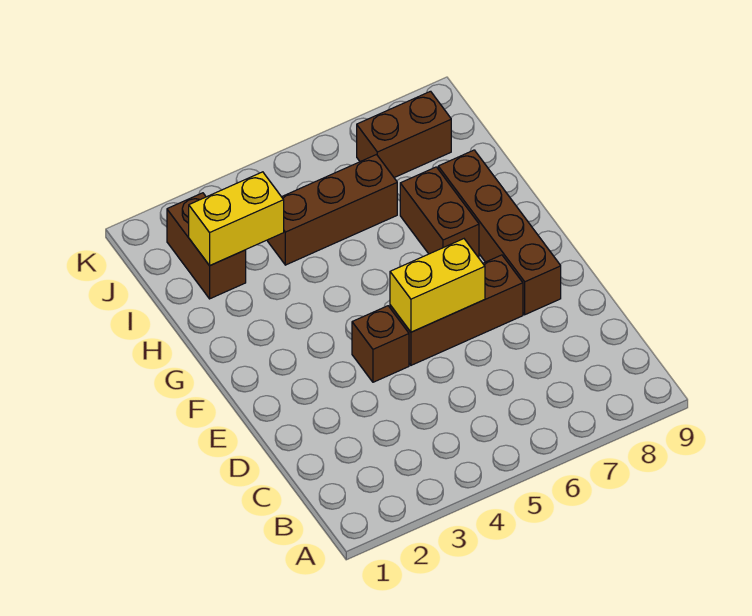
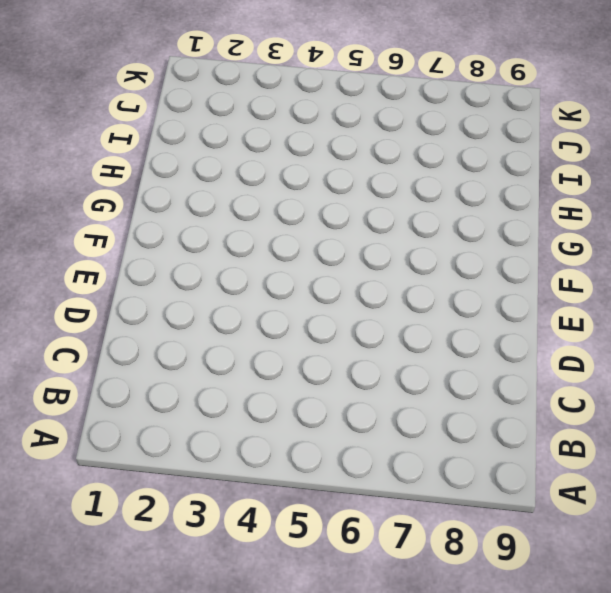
none -> brown 1x1 brick [352,306,409,382]
none -> brown 1x3 brick [390,255,523,365]

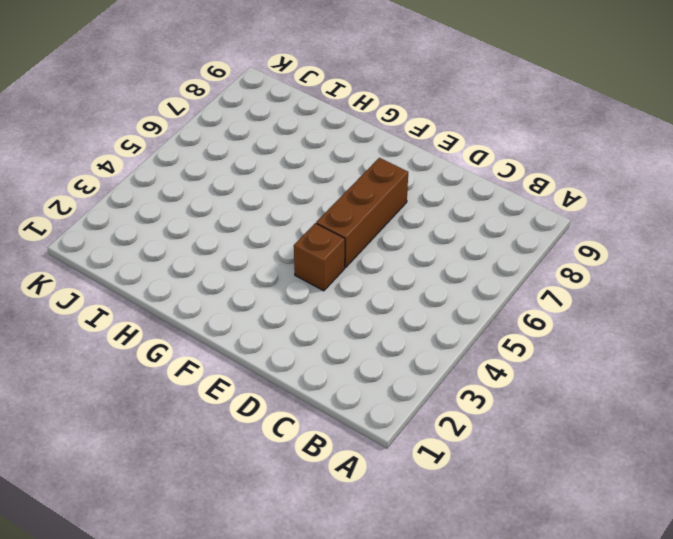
none -> brown 1x4 brick [438,150,561,315]
none -> brown 1x2 brick [400,167,479,257]

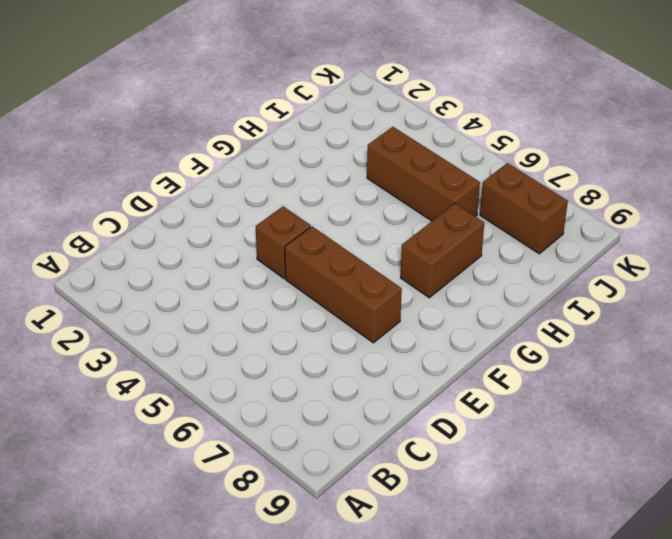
none -> brown 1x4 brick [438,150,561,315]
none -> brown 1x2 brick [167,193,246,299]

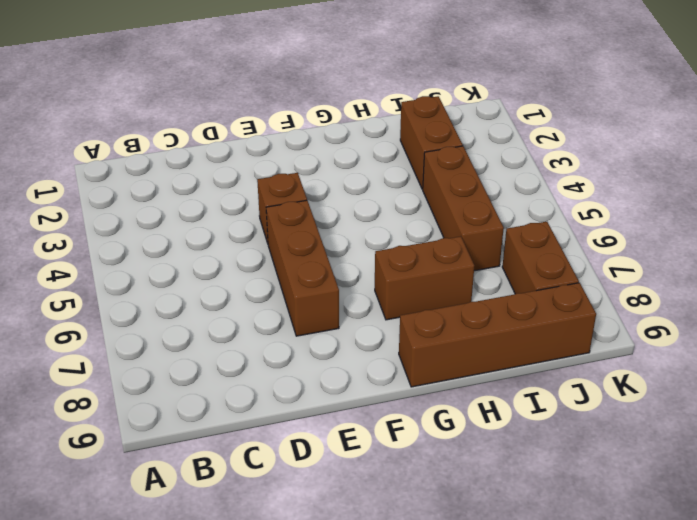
brown 1x4 brick [399,283,596,387] -> brown 1x4 brick moved to [438,150,561,315]
brown 1x2 brick [400,96,463,189] -> brown 1x2 brick turned to [167,193,246,299]
none -> yellow 1x2 brick [390,239,485,332]
none -> yellow 1x2 brick [189,172,284,266]

